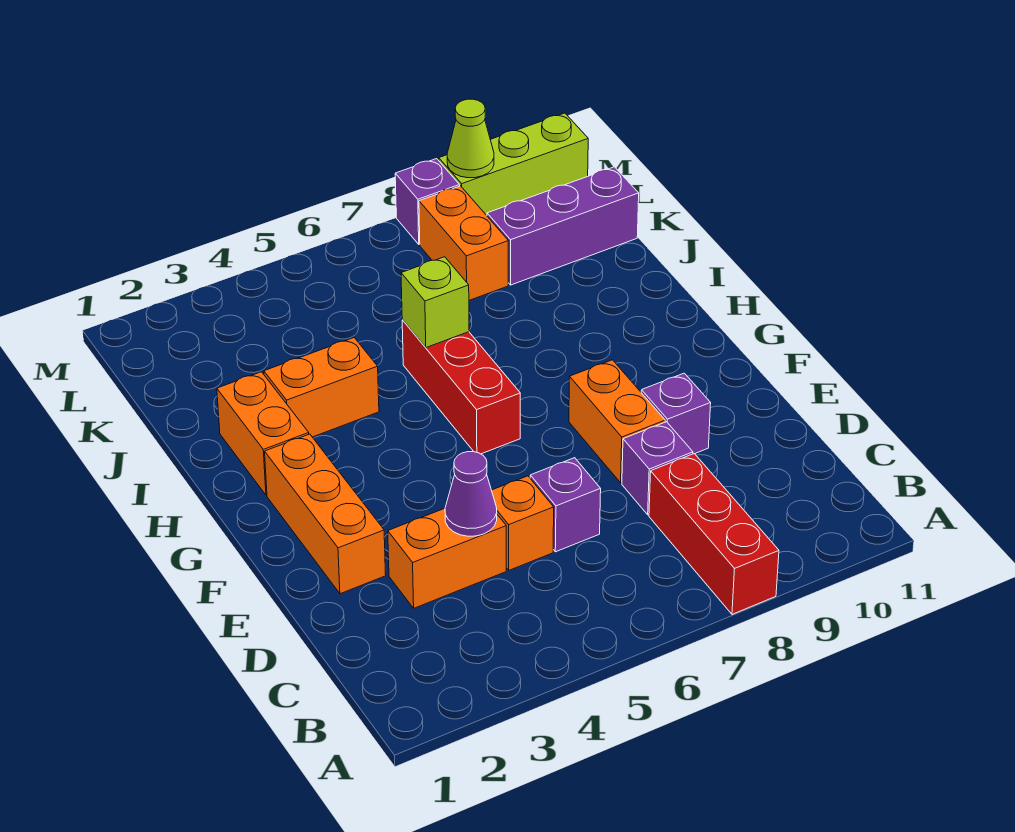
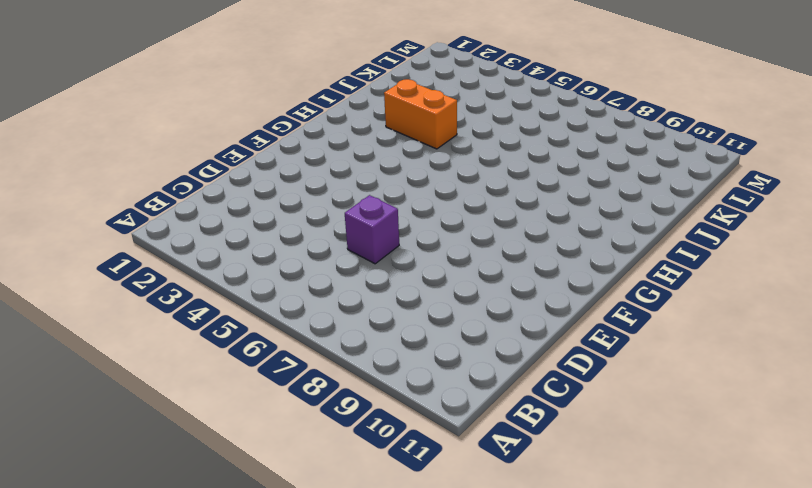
none -> red 1x3 brick [649,454,779,614]
none -> orange 1x2 brick [388,508,506,608]
none -> orange 1x1 brick [492,476,554,570]

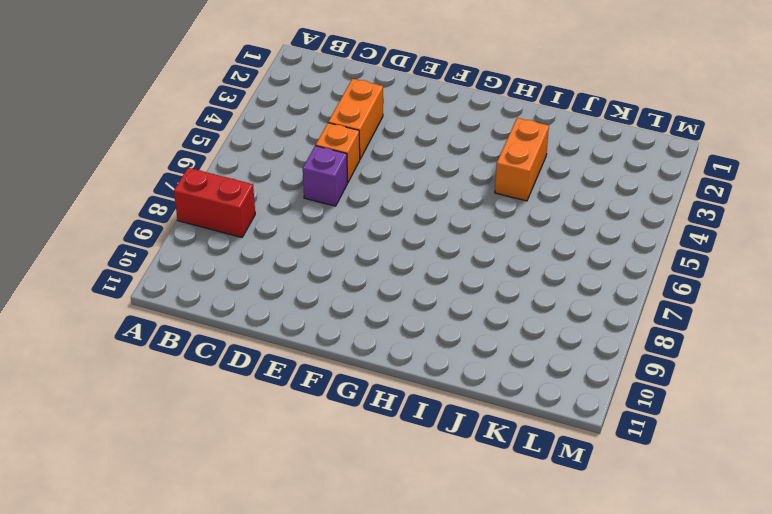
red 1x2 brick [174,168,255,237] -> red 1x3 brick [649,454,779,614]
none -> purple 1x1 brick [622,422,693,515]
none -> orange 1x3 brick [265,434,386,594]
none -> orange 1x2 brick [569,360,665,483]

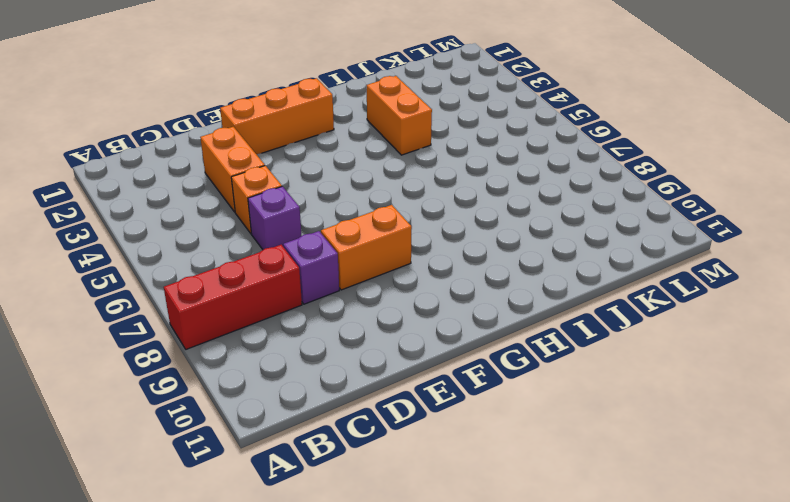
none -> purple 1x1 brick [641,373,711,454]
none -> red 1x3 brick [402,320,520,454]
none -> orange 1x2 brick [217,372,309,495]

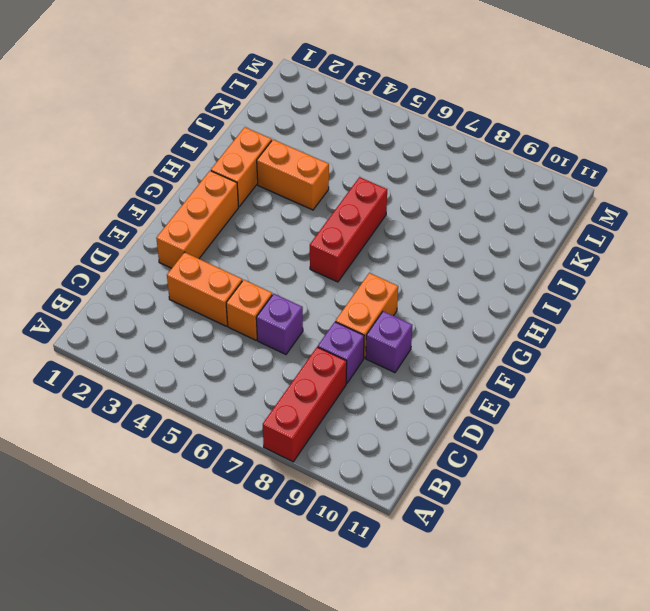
none -> orange 1x2 brick [419,186,508,300]
none -> purple 1x3 brick [487,167,639,285]
none -> purple 1x1 brick [395,159,460,244]

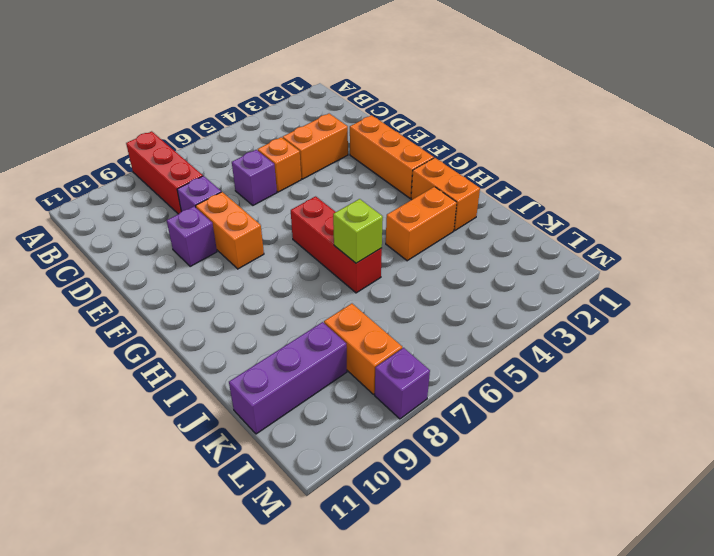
none -> lime 1x3 brick [439,113,588,215]
none -> purple 1x1 cone [445,452,497,536]
none -> lime 1x1 cone [447,99,494,178]

